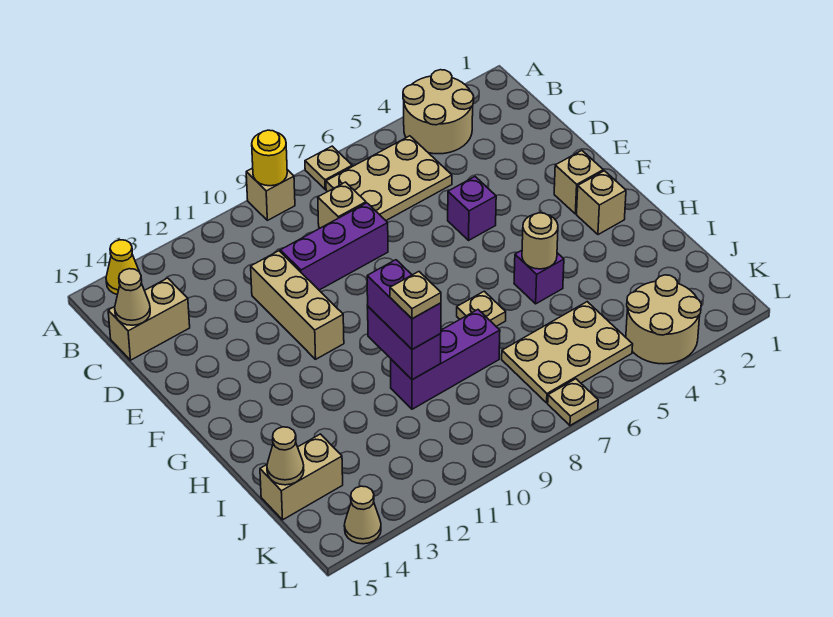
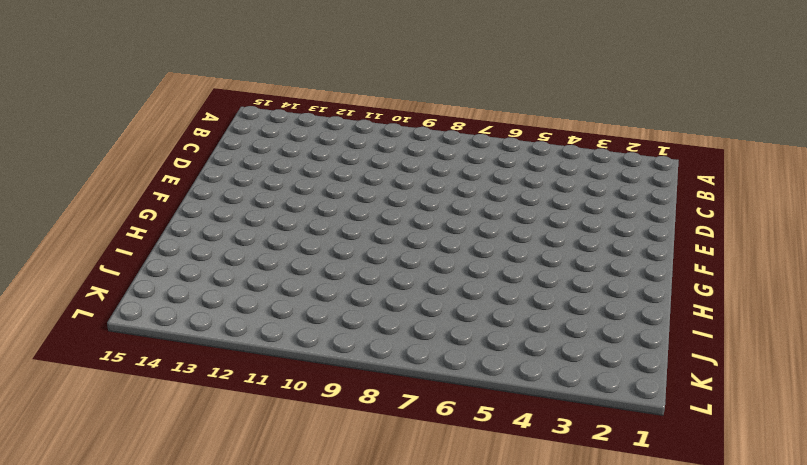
none -> tan 2x2 round brick [403,70,474,154]
none -> tan 1x1 plate [305,146,352,189]
none -> tan 1x1 brick [246,168,295,220]

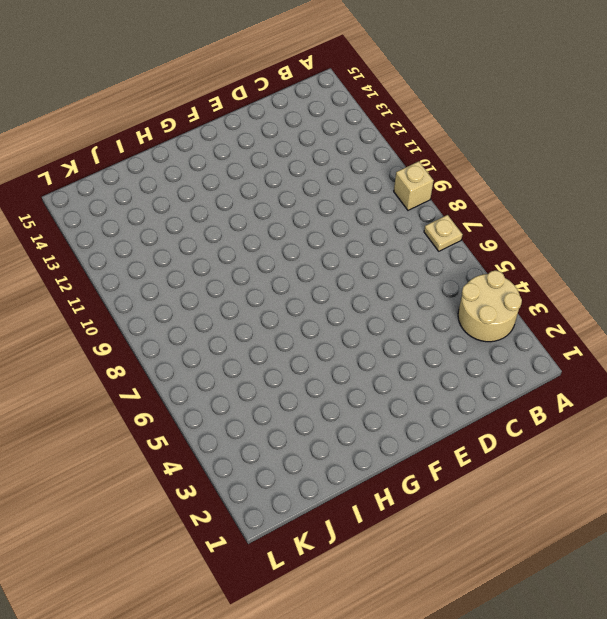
none -> yellow 1x1 cone [106,240,139,295]
none -> tan 2x3 plate [326,136,452,220]
none -> tan 1x1 brick [318,182,366,228]

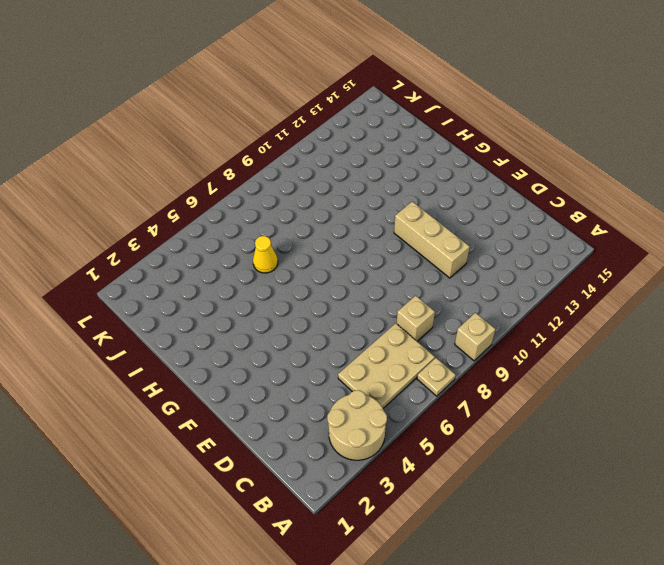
yellow 1x1 cone [253,236,278,273] -> yellow 1x1 cone moved to [106,240,139,295]
none -> tan 1x2 brick [108,278,190,360]
none -> purple 1x3 brick [280,203,388,290]
none -> purple 1x1 brick [448,177,496,240]

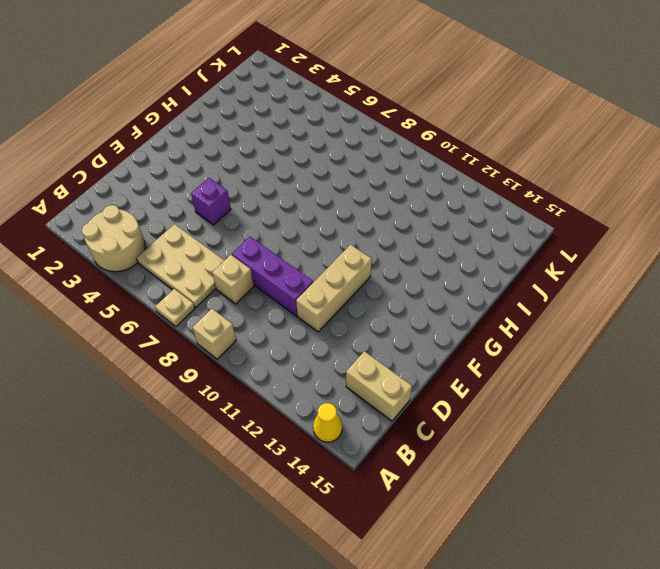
none -> tan 1x1 brick [554,151,603,214]
none -> tan 1x1 brick [577,171,626,235]
none -> purple 1x1 brick [514,250,564,304]

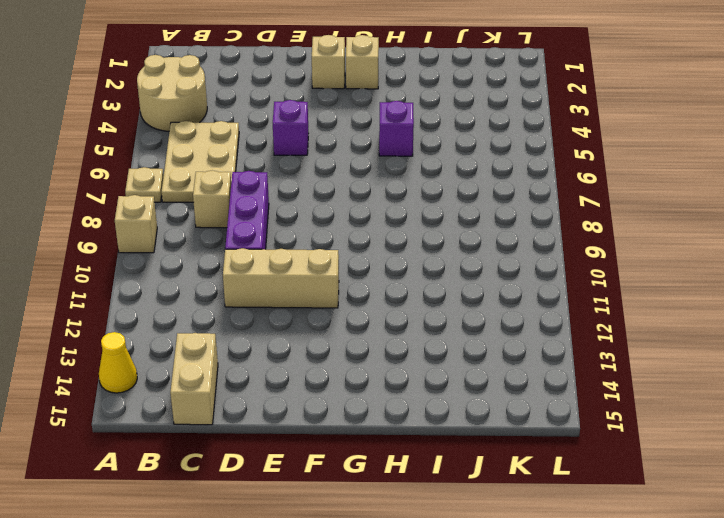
none -> tan 1x1 plate [457,291,506,326]
none -> purple 1x3 brick [391,310,500,409]
none -> tan 2x3 plate [502,302,633,403]

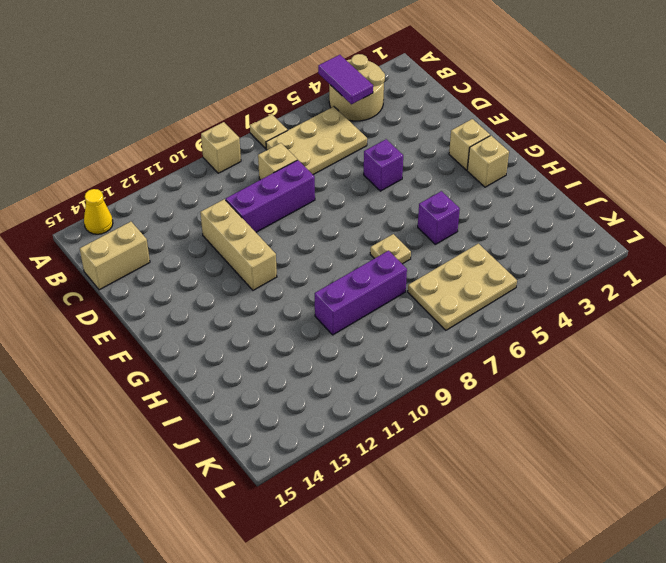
purple 1x2 tile [318,55,373,104] -> none
none -> tan 1x2 brick [260,434,343,520]
none -> tan 2x2 round brick [626,275,701,364]
none -> tan 1x1 plate [548,379,598,425]

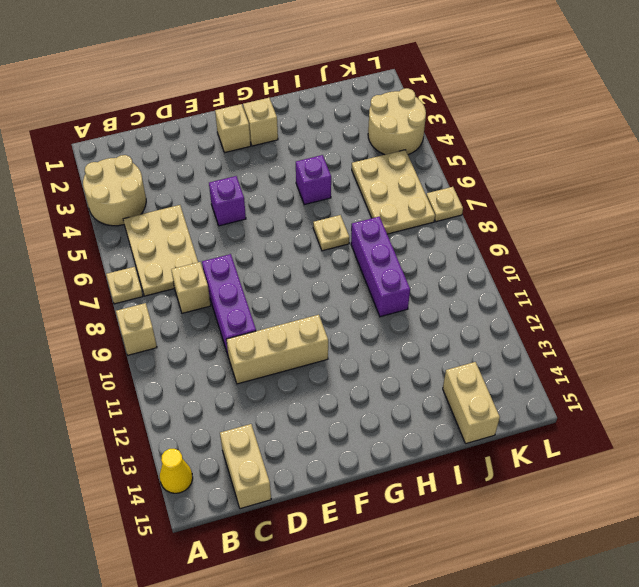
none -> tan 1x1 cone [344,486,381,544]
none -> yellow 1x1 round brick [252,130,287,186]
none -> tan 1x1 cone [115,269,150,325]

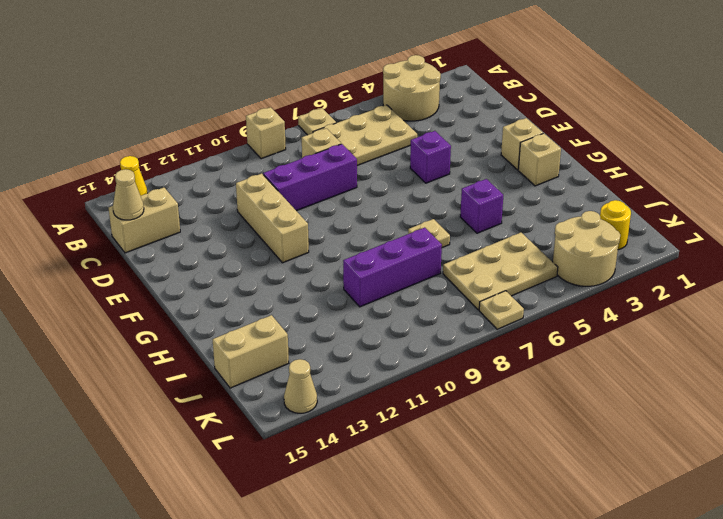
yellow 1x1 round brick [600,200,631,250] -> yellow 1x1 round brick moved to [252,130,287,186]
none -> tan 1x1 round brick [522,213,558,269]
none -> purple 1x2 brick [368,307,441,380]
none -> tan 1x1 cone [267,427,304,485]

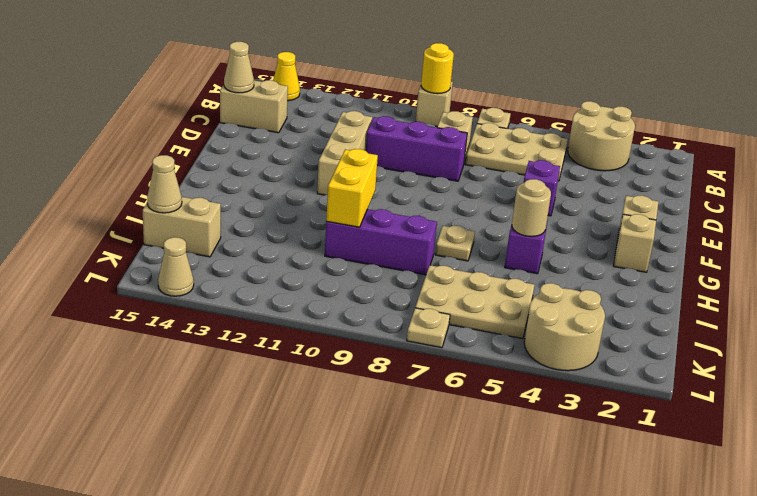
yellow 1x2 brick [326,149,378,227] -> purple 1x2 brick [368,307,441,380]
none -> purple 1x2 brick [367,260,441,349]
none -> tan 1x1 plate [390,272,441,319]

